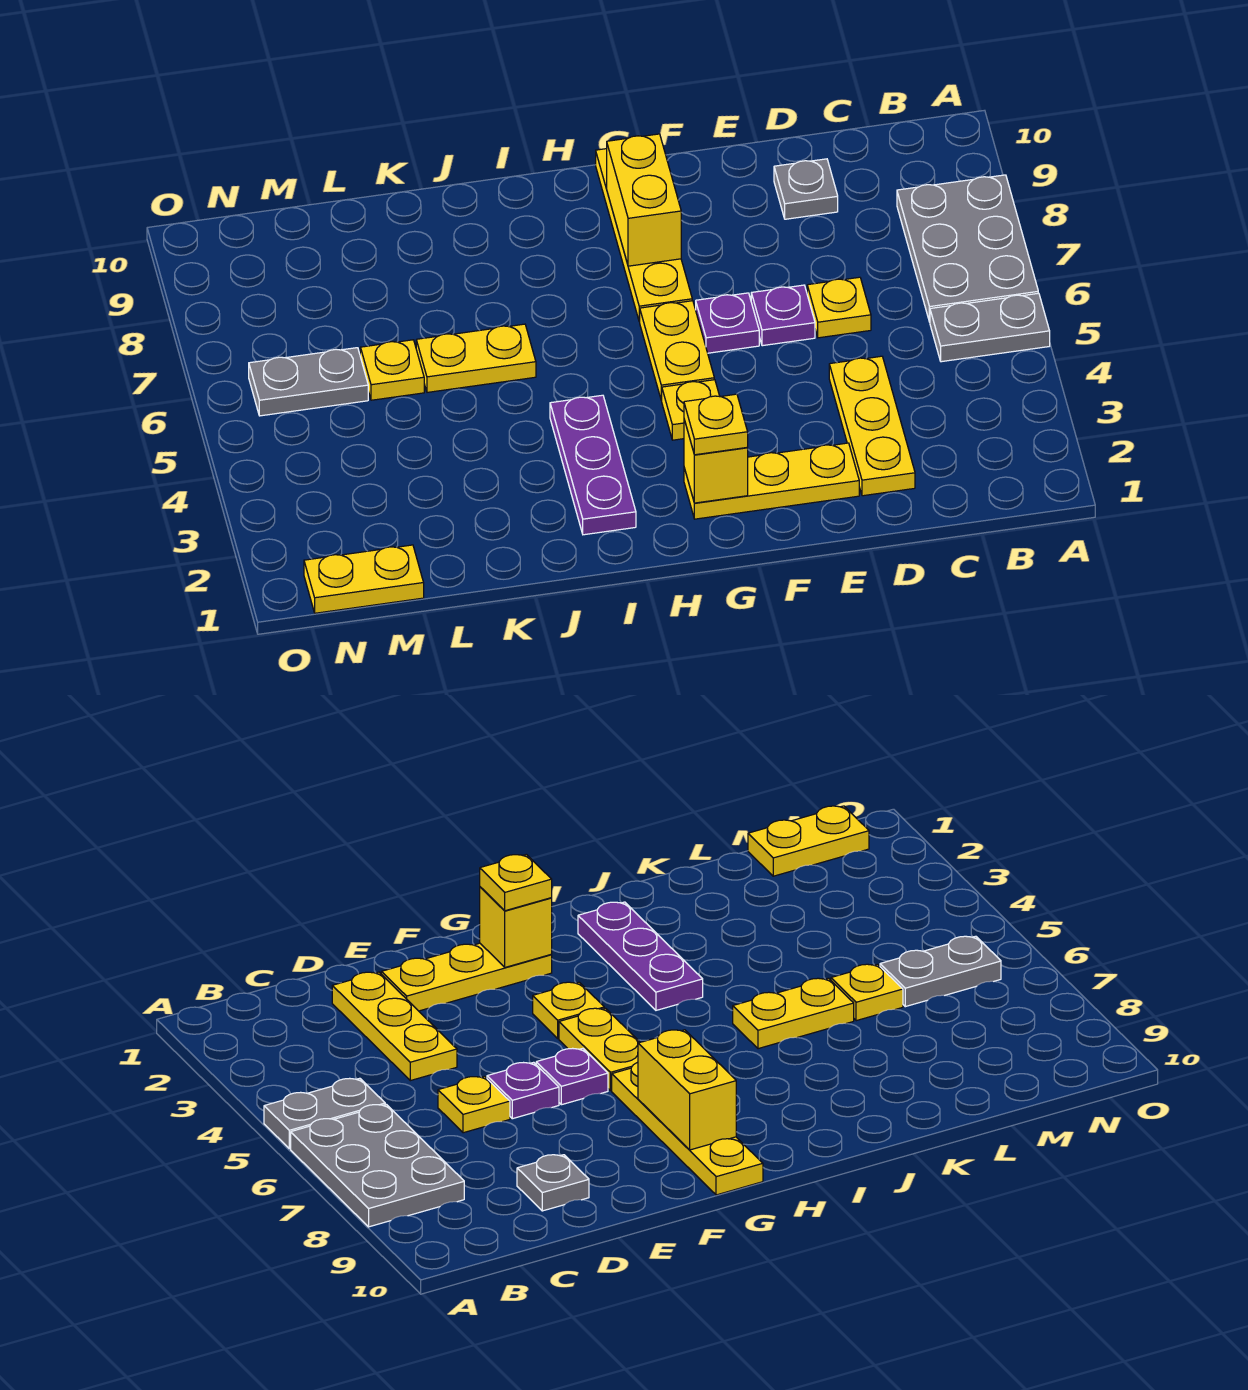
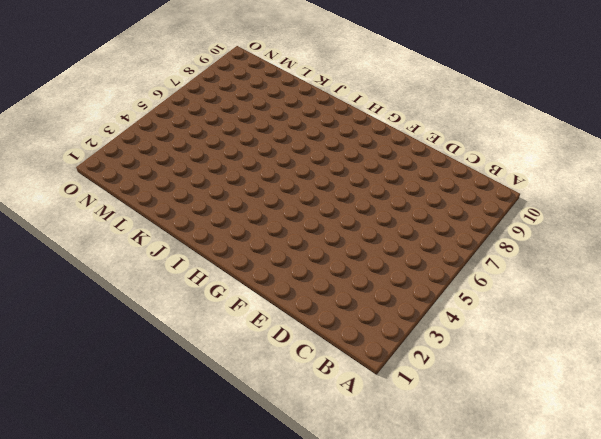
none -> grey 1x2 plate [930,293,1050,362]
none -> grey 2x3 plate [897,175,1038,322]
none -> yellow 1x3 plate [829,356,915,496]

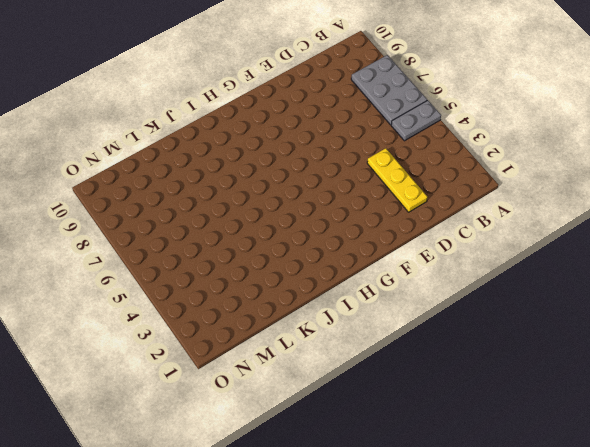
none -> yellow 1x1 plate [807,277,871,338]
none -> grey 1x1 plate [774,159,838,219]
none -> yellow 1x3 plate [684,443,859,519]

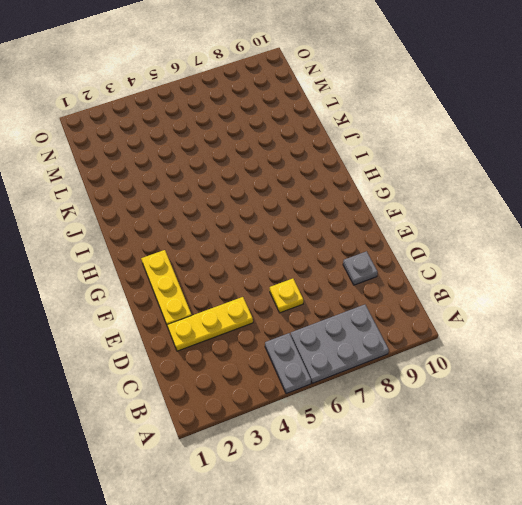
none -> purple 1x1 plate [751,285,815,346]
none -> purple 1x1 plate [696,293,759,353]
none -> yellow 1x1 plate [661,380,719,440]

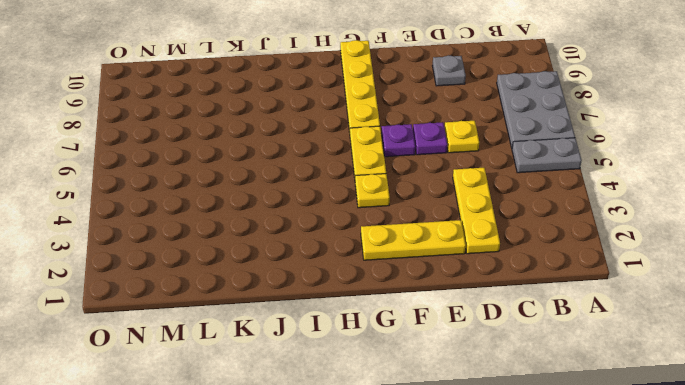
none -> purple 1x3 plate [550,395,636,535]
none -> yellow 1x2 plate [416,324,536,392]
none -> yellow 1x1 plate [360,340,424,400]

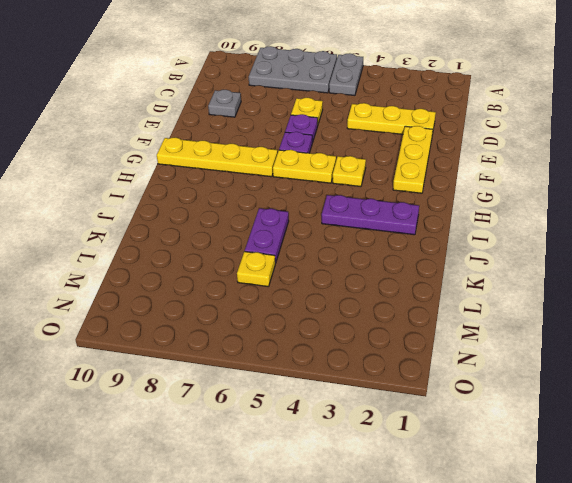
purple 1x2 plate [245,208,289,263] -> yellow 1x2 plate [416,324,536,392]
none -> yellow 1x2 plate [304,545,424,613]
none -> grey 1x2 plate [249,348,368,416]
none -> yellow 1x1 brick [684,420,748,503]

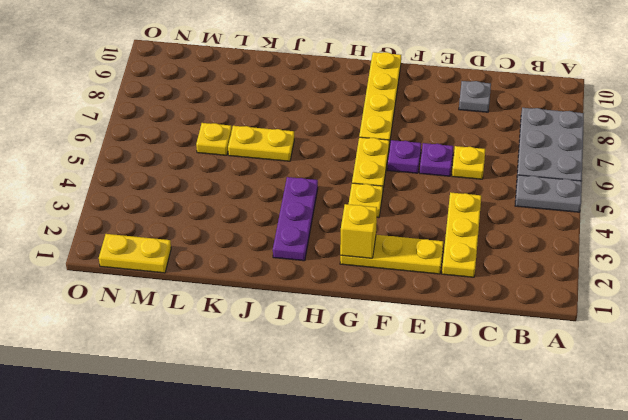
none -> grey 1x2 plate [249,348,368,416]
none -> yellow 1x2 brick [607,134,681,266]
none -> yellow 1x1 plate [684,394,748,455]

